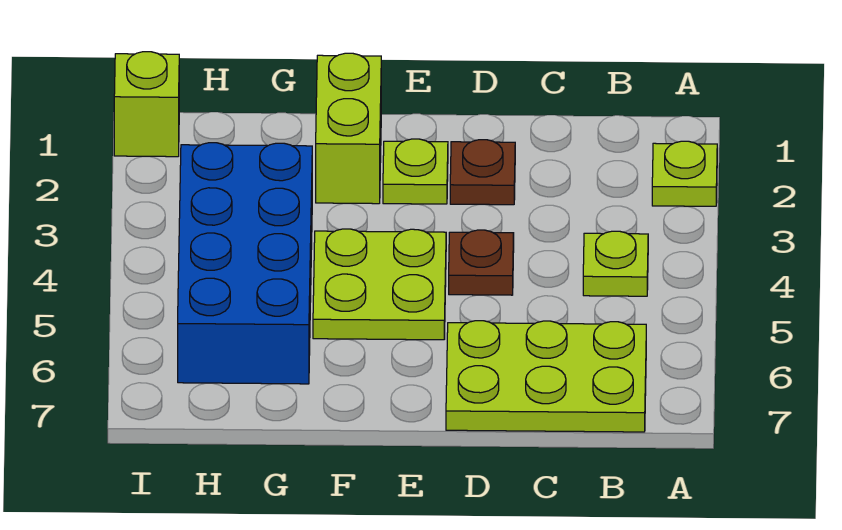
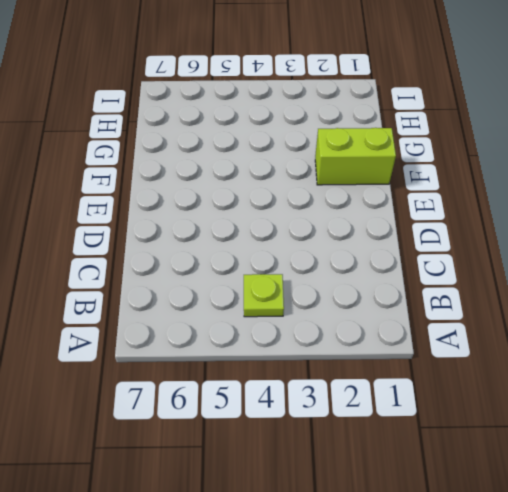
none -> lime 1x1 plate [652,141,717,206]
none -> lime 2x3 plate [446,321,646,432]

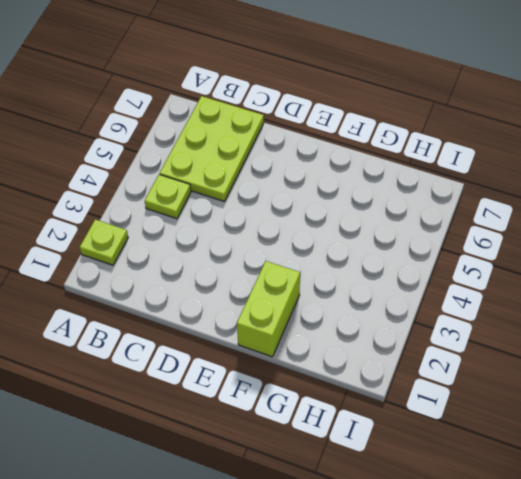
lime 2x3 plate [160,96,264,202] -> lime 2x3 plate turned to [446,321,646,432]
none -> brown 1x1 plate [450,140,515,205]
none -> brown 1x1 plate [449,230,514,295]

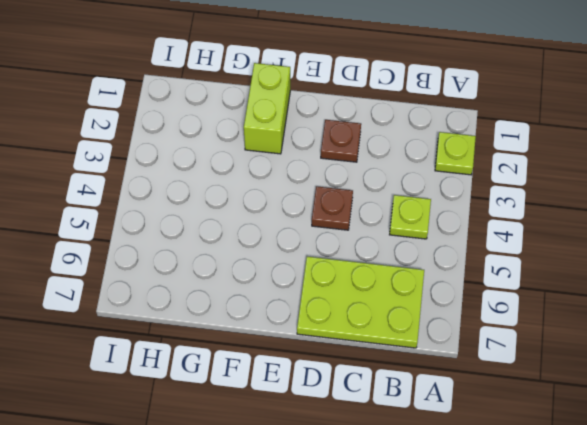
none -> lime 1x1 plate [383,139,448,204]
none -> lime 2x2 plate [313,229,446,340]

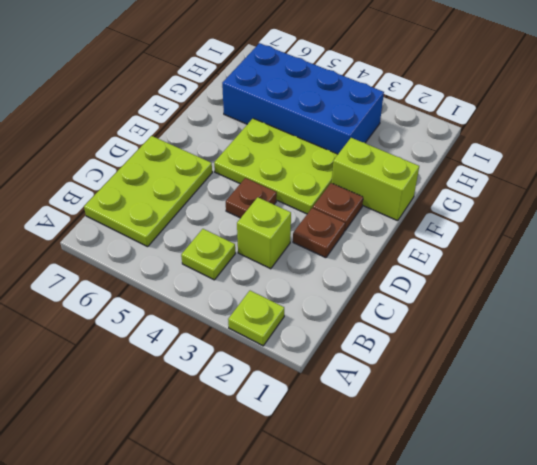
lime 1x1 brick [237,197,291,269] -> lime 1x1 brick moved to [114,52,179,157]
brown 1x1 plate [313,183,363,231] -> lime 1x1 plate [383,139,448,204]
lime 2x3 plate [214,118,338,214] -> lime 2x2 plate [313,229,446,340]

